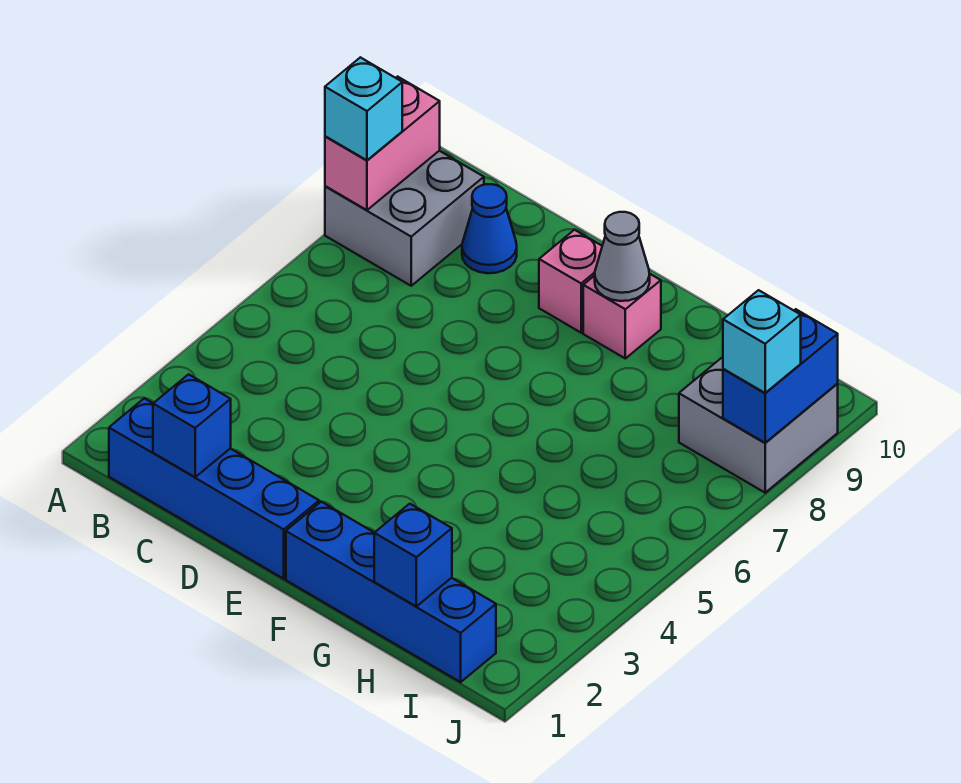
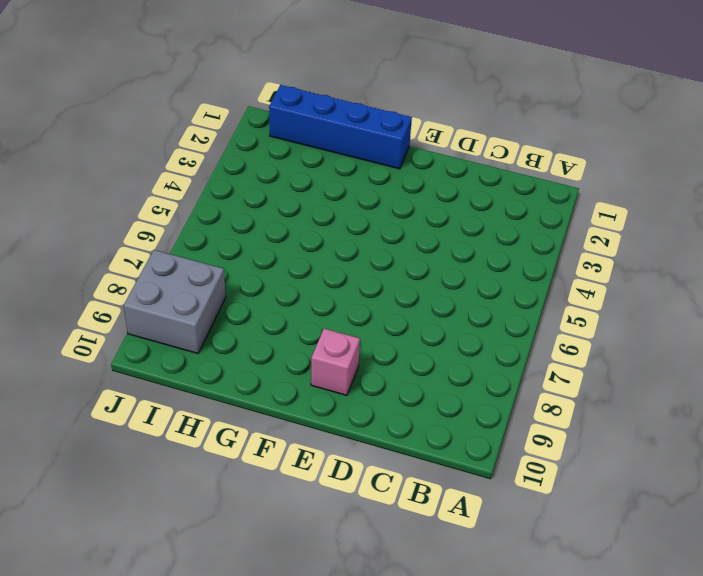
none -> grey 2x2 brick [325,151,484,286]
none -> blue 1x4 brick [109,398,319,579]
none -> blue 1x1 cone [462,184,517,273]

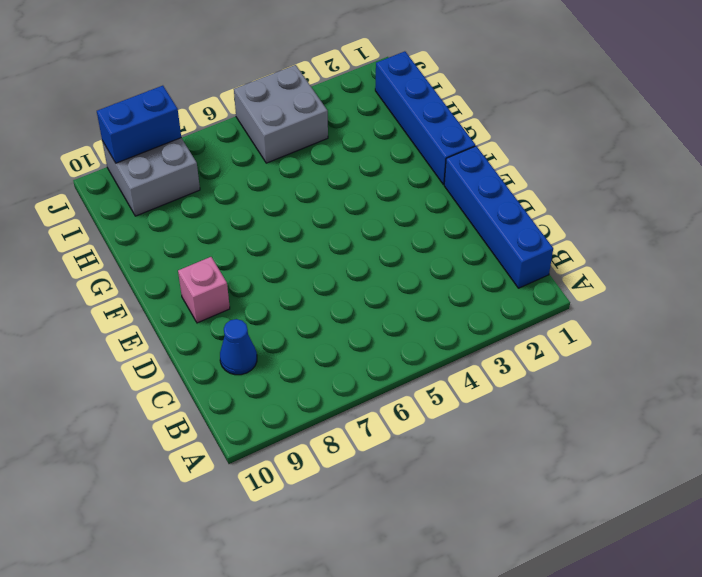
grey 2x2 brick [234,65,328,163] -> grey 2x2 brick moved to [325,151,484,286]
none -> pink 1x1 brick [583,273,661,358]
none -> pink 1x2 brick [325,77,440,210]
none -> blue 1x1 brick [153,374,231,477]

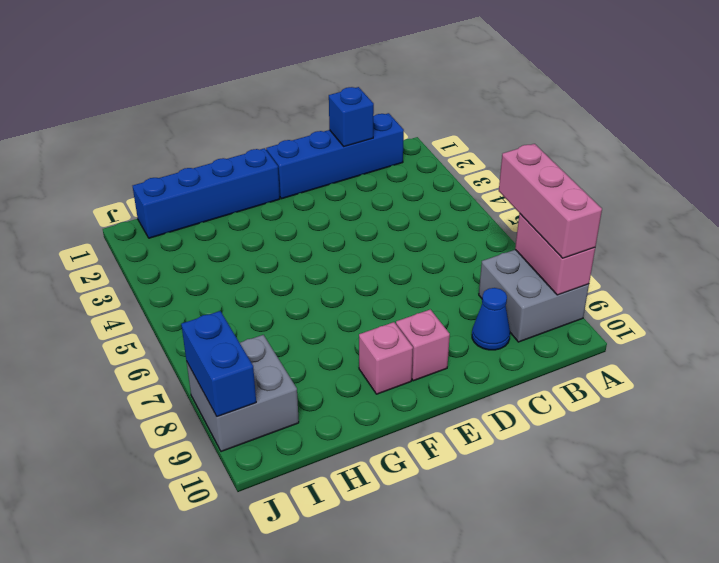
pink 1x3 brick [499,144,602,258] -> cyan 1x1 brick [325,57,402,160]
none -> grey 1x1 cone [595,212,650,301]
none -> blue 1x1 brick [374,504,452,606]
none -> cyan 1x1 brick [723,290,801,393]

